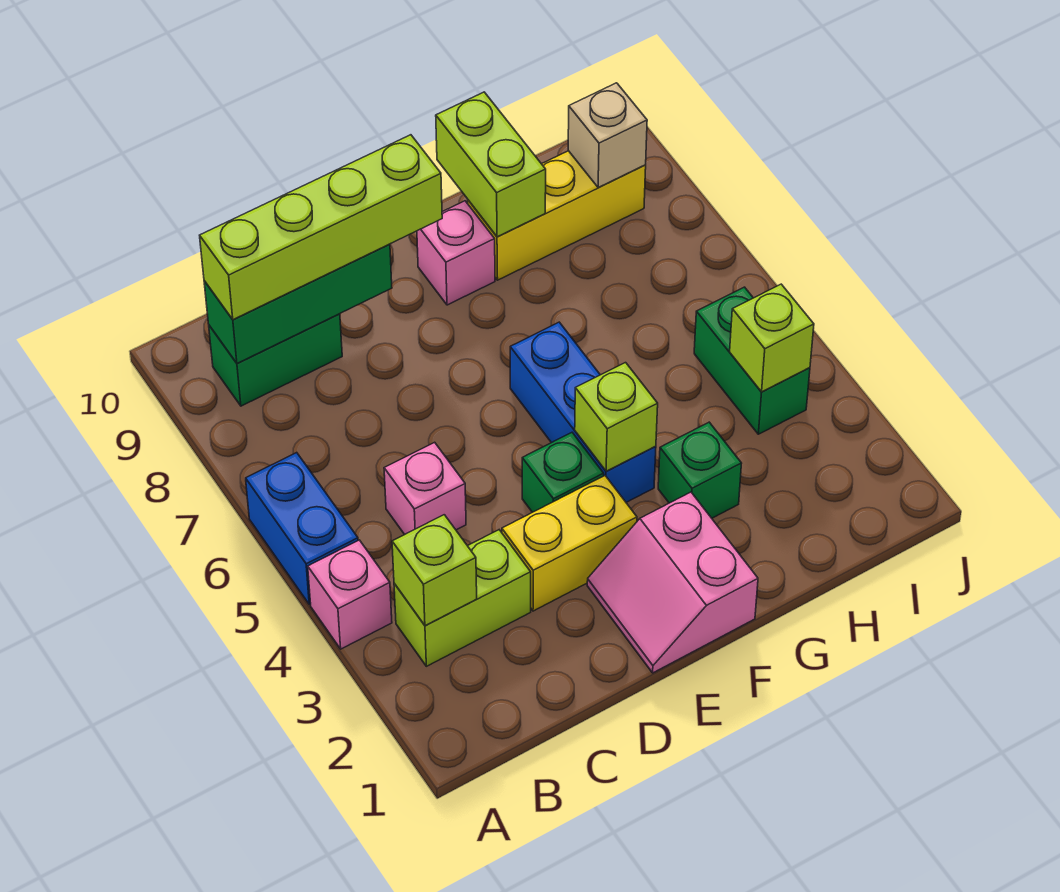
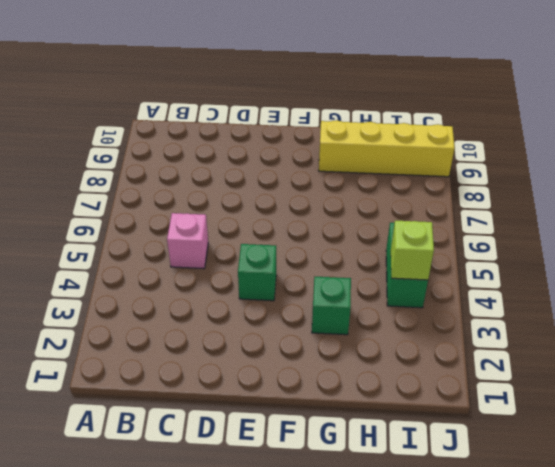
yellow 1x4 brick [319,120,455,177] -> yellow 1x3 brick [468,151,646,280]
none -> pink 1x1 brick [308,540,392,649]
none -> blue 1x2 brick [246,453,358,604]
none -> lime 1x2 brick [394,530,531,666]

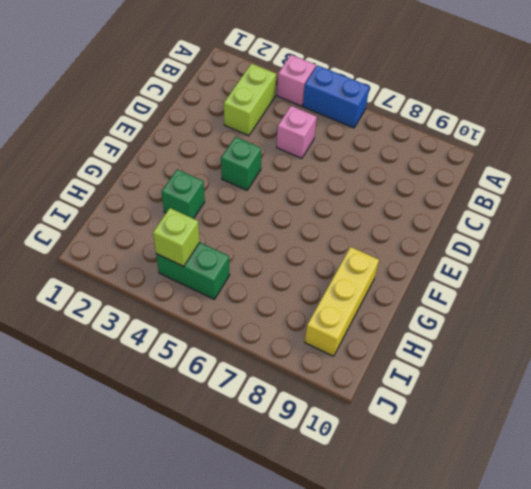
none -> green 1x2 brick [209,314,342,406]
none -> yellow 1x2 brick [502,476,637,611]
none -> pink 2x2 slope [587,492,758,673]

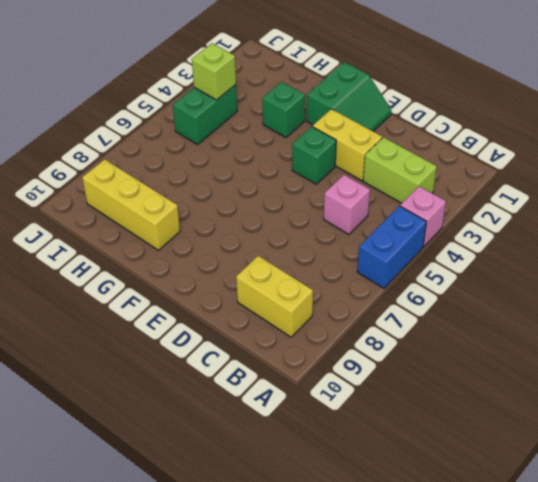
yellow 1x2 brick [236,256,313,337] -> green 1x2 brick [209,314,342,406]
green 2x2 slope [307,62,391,131] -> pink 2x2 slope [587,492,758,673]
none -> blue 1x3 brick [510,322,656,502]
none -> pink 1x1 brick [417,201,495,305]
none -> lime 1x1 brick [392,515,477,626]

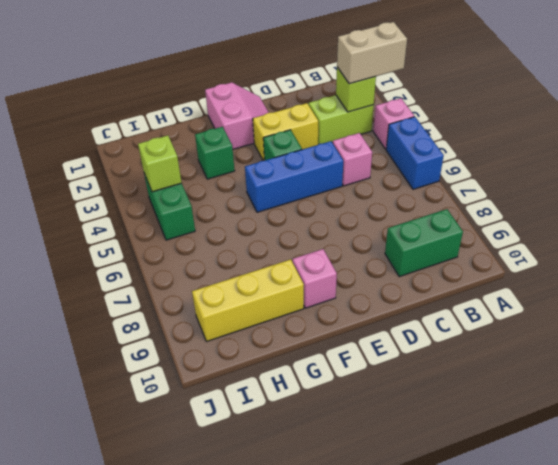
tan 1x2 brick [337,22,407,84] -> none
blue 1x3 brick [245,141,343,212] -> blue 1x3 brick turned to [510,322,656,502]
none -> green 1x3 brick [204,244,392,363]
none -> lime 1x1 brick [575,363,658,471]
none -> lime 1x2 brick [436,92,546,237]

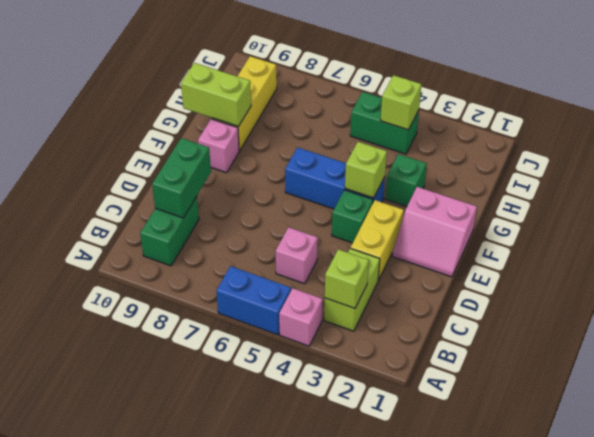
green 1x2 brick [152,138,211,218] -> green 1x3 brick [204,244,392,363]
none -> tan 1x1 brick [568,83,647,188]
none -> lime 1x4 brick [200,135,442,320]

